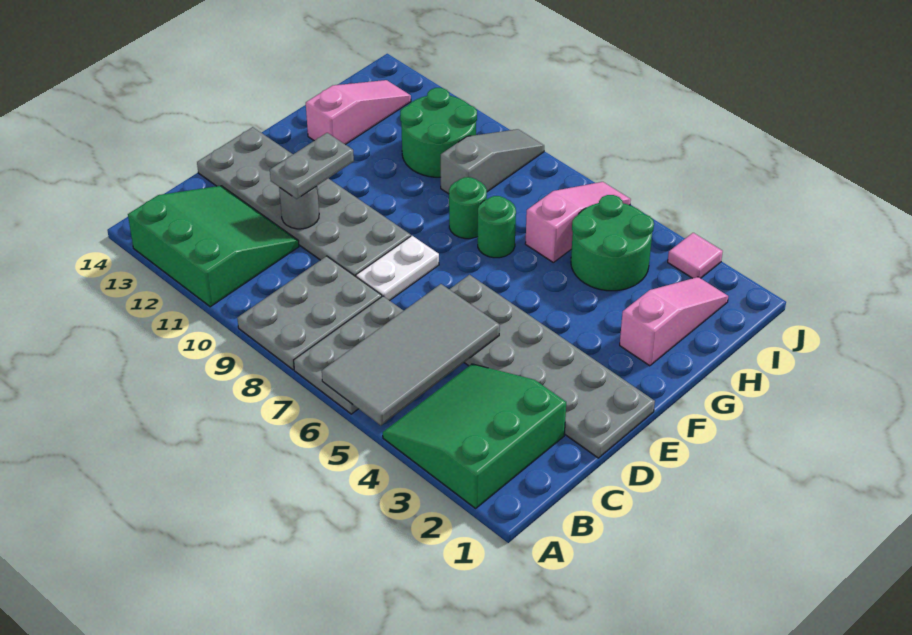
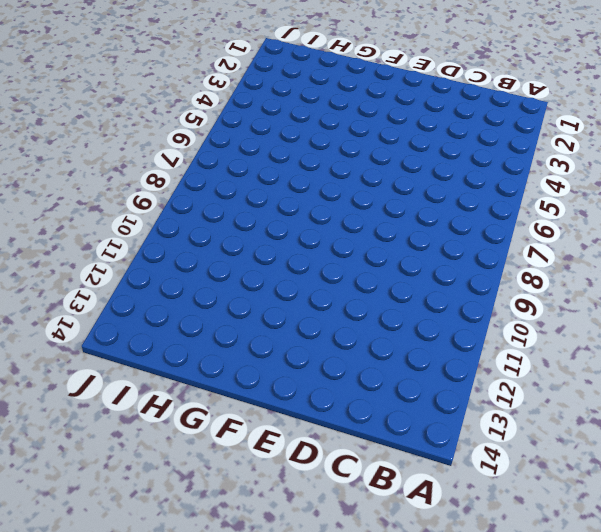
none -> green 3x3 slope [383,364,566,508]
none -> grey 2x3 plate [294,296,403,414]
none -> grey 2x3 plate [237,256,382,370]

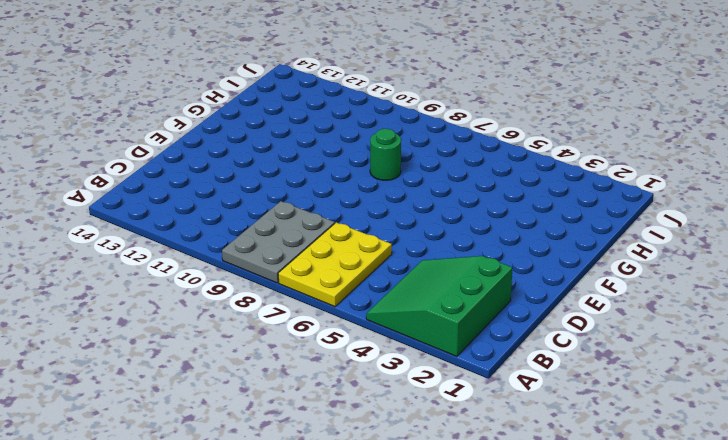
yellow 2x3 plate [278,223,392,307] -> grey 2x3 plate [294,296,403,414]
none -> green 3x3 slope [128,186,299,307]
none -> grey 2x6 plate [449,275,655,458]
none -> white 1x2 plate [356,236,439,301]

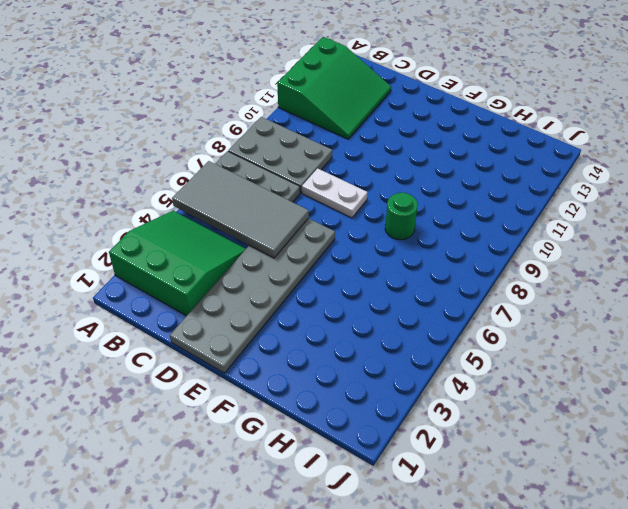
none -> grey 2x6 plate [197,127,411,276]
none -> pink 1x3 slope [620,277,728,366]
none -> green 1x1 round brick [478,196,516,258]

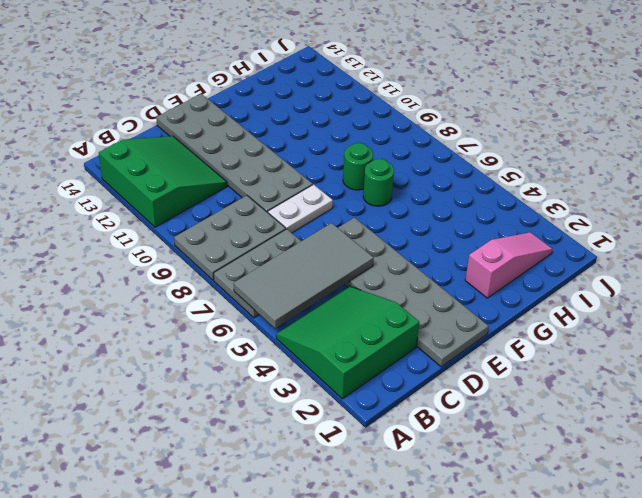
none -> pink 1x3 slope [306,80,411,145]
none -> green 2x2 round brick [571,195,654,291]
none -> pink 1x3 slope [525,182,631,262]

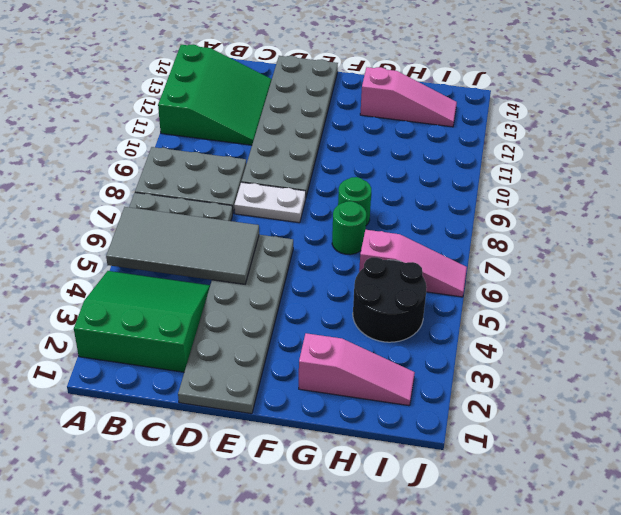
black 2x2 round brick [353,257,427,342] -> green 2x2 round brick [571,195,654,291]
none -> grey 1x3 slope [441,129,544,194]
none -> green 2x2 round brick [400,88,477,177]
none -> pink 1x1 tile [668,233,723,278]

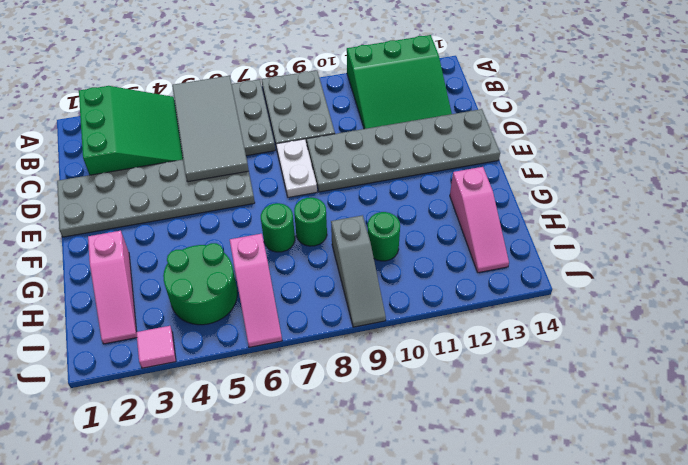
green 1x1 round brick [368,212,400,261] -> green 2x2 round brick [400,88,477,177]
none -> grey 1x1 round brick [279,186,319,229]
none -> grey 1x2 plate [270,133,354,199]

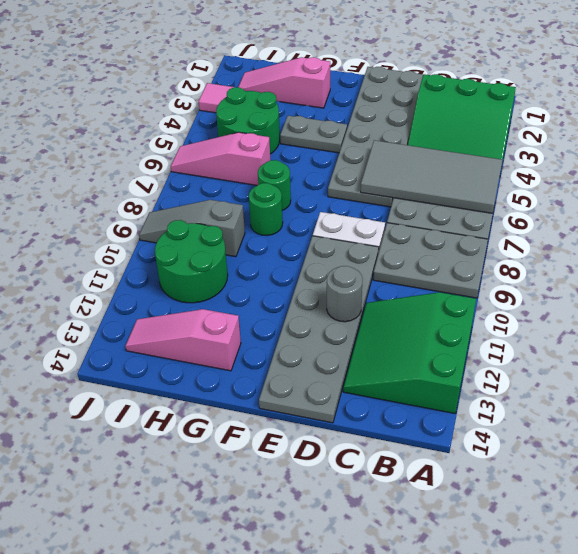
grey 1x2 plate [280,116,347,153] -> grey 1x2 plate moved to [270,133,354,199]

